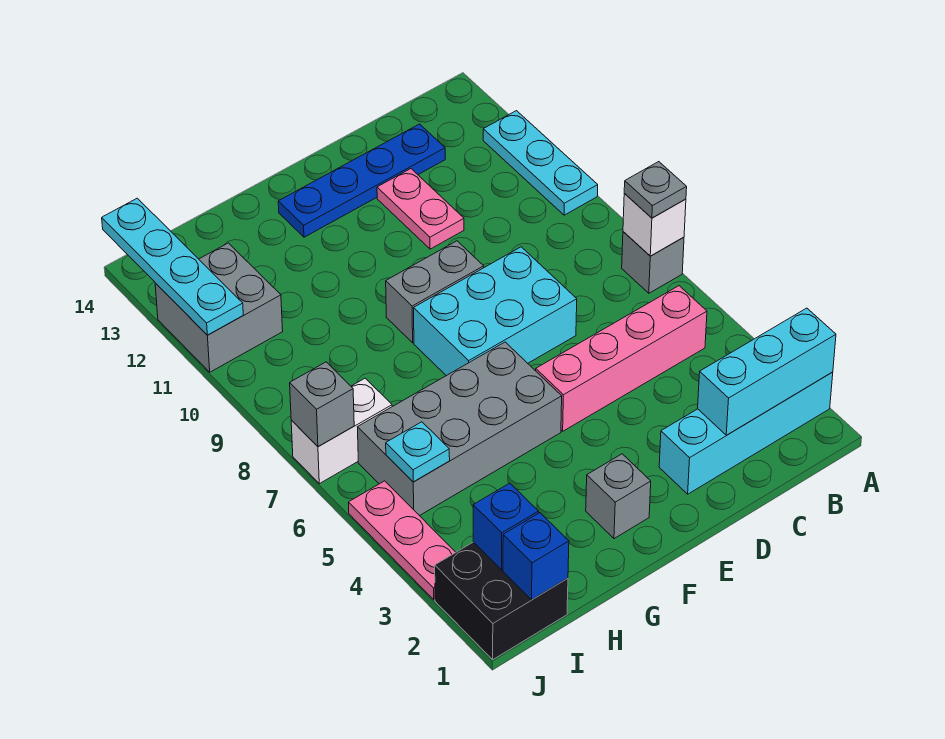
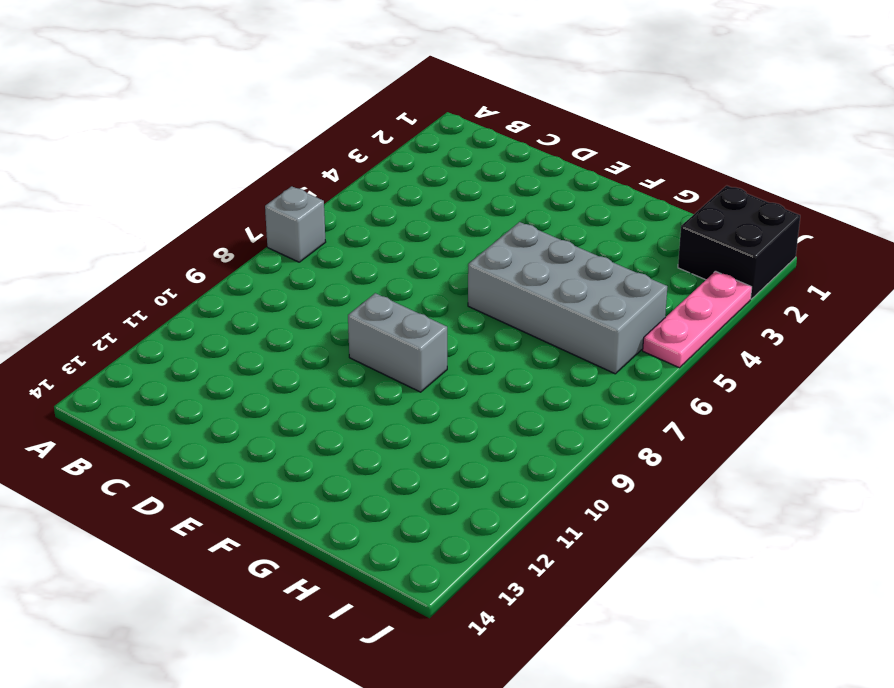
none -> cyan 1x4 brick [659,372,833,494]
none -> cyan 1x3 plate [483,111,598,215]
none -> pink 1x4 brick [536,286,707,431]

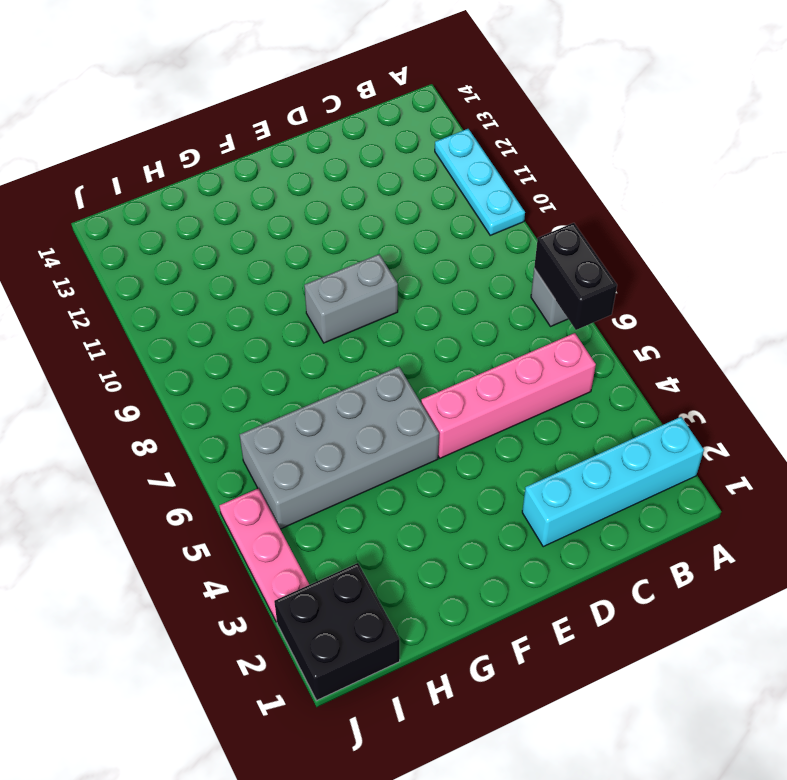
black 1x2 brick [534,223,617,330] -> white 1x1 brick [623,194,686,256]
none -> blue 1x4 plate [278,124,445,237]
none -> cyan 2x3 brick [414,247,577,376]
none -> pink 1x2 plate [377,169,464,249]

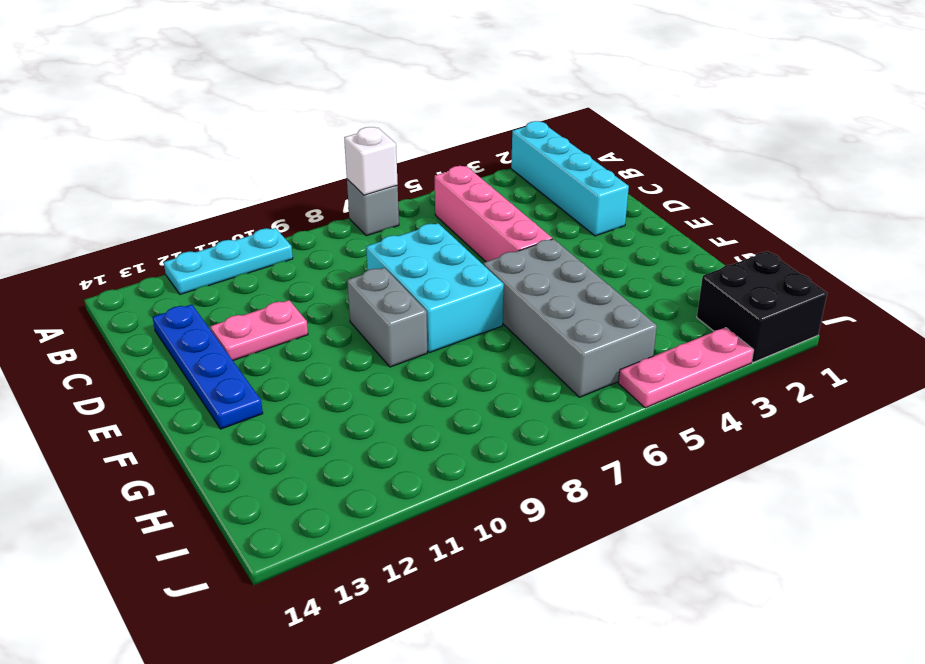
none -> grey 1x1 brick [586,454,651,539]
none -> white 1x2 brick [291,378,392,484]
none -> grey 2x2 brick [155,243,283,372]

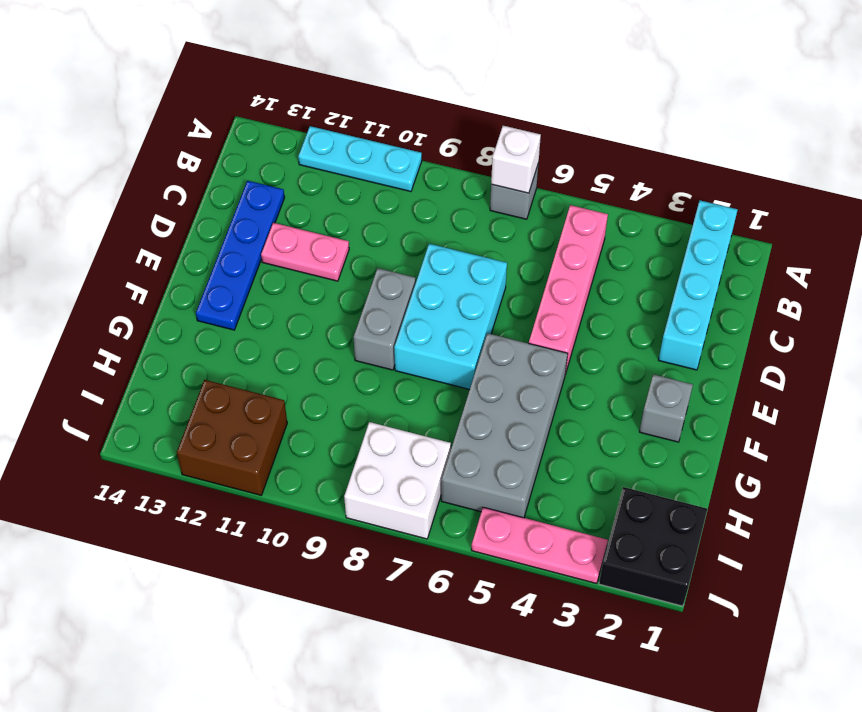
white 2x2 brick [344,422,451,539] -> white 1x2 brick [291,378,392,484]
brown 2x2 brick [177,380,287,495] -> grey 2x2 brick [155,243,283,372]
none -> cyan 1x3 brick [698,308,836,435]
none -> blue 1x1 brick [503,513,569,600]
none -> blue 1x1 brick [473,483,539,570]

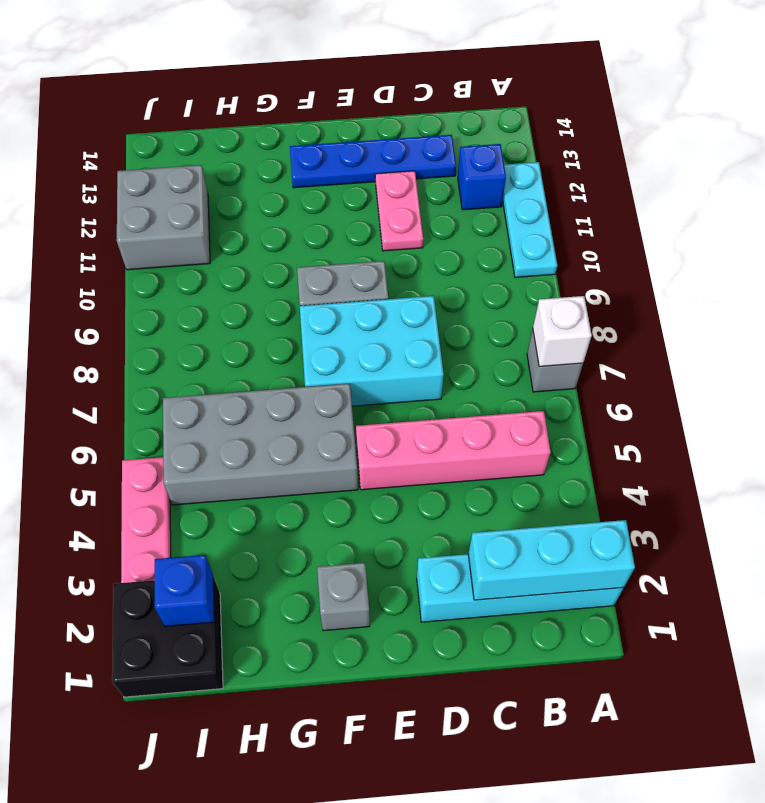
blue 1x1 brick [458,144,506,210] -> blue 1x1 brick moved to [503,513,569,600]
none -> white 1x2 brick [291,378,392,484]
none -> cyan 1x1 plate [386,422,450,482]
none -> grey 1x1 brick [290,362,354,446]

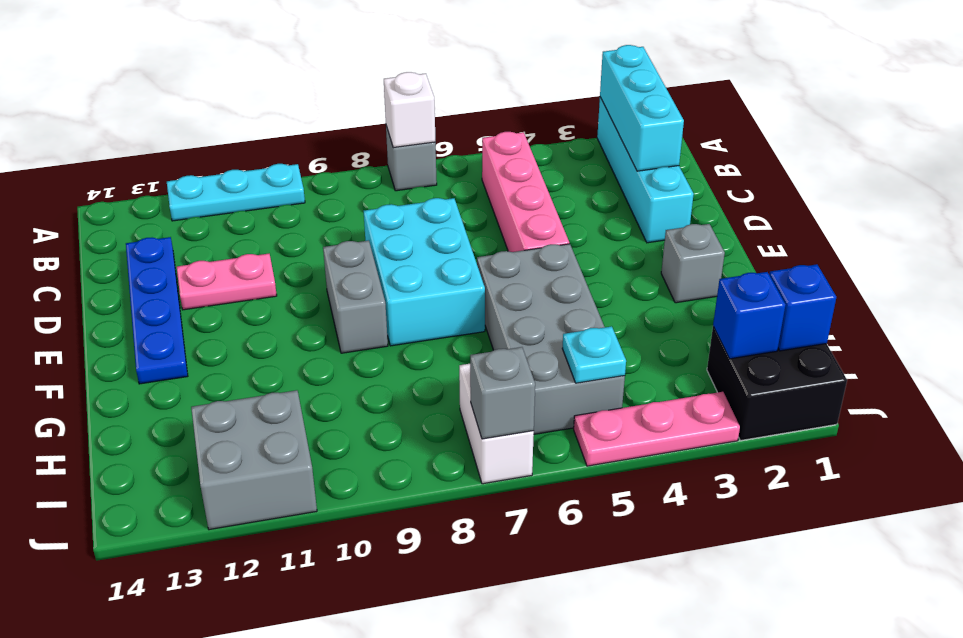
none -> cyan 1x4 plate [102,198,243,335]
none -> grey 1x1 plate [624,162,687,218]

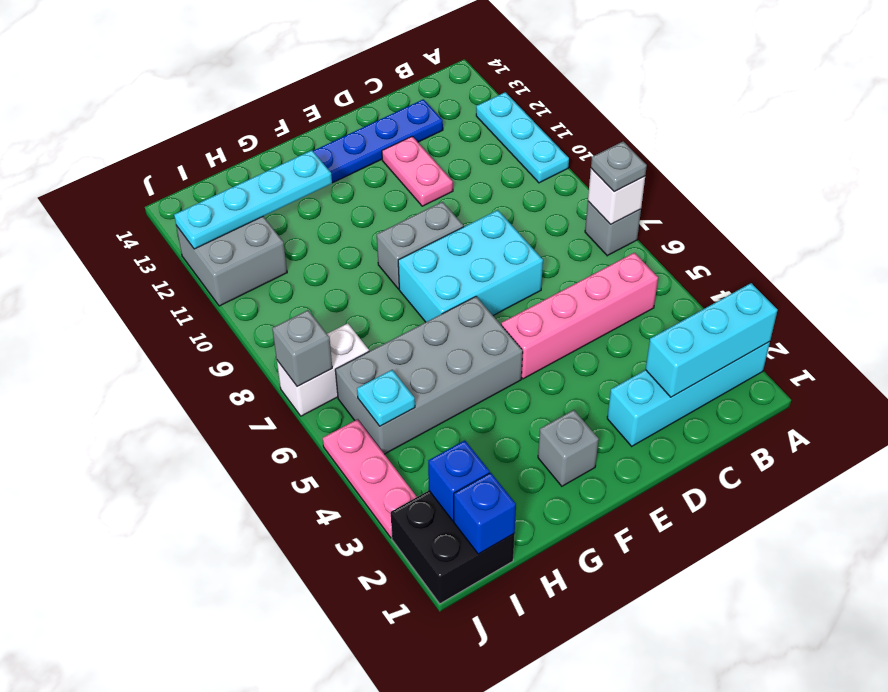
cyan 1x4 plate [174,150,332,249] -> cyan 1x4 plate turned to [102,198,243,335]

